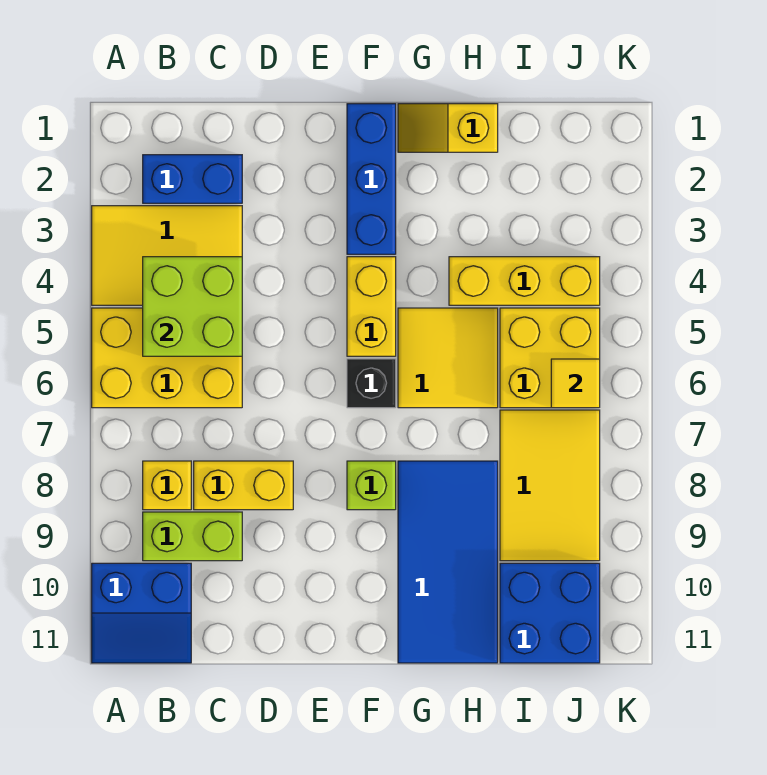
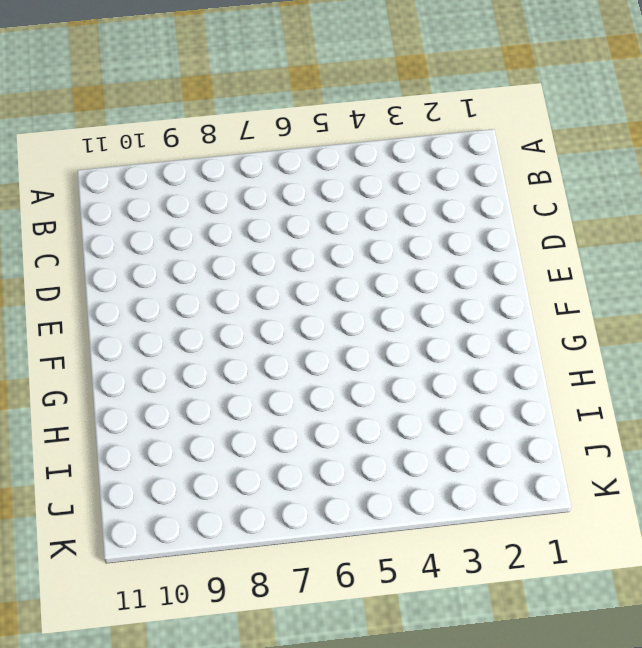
none -> yellow 2x3 tile [92,206,242,305]
none -> yellow 2x3 brick [92,308,242,408]
none -> blue 2x2 slope [92,563,191,663]

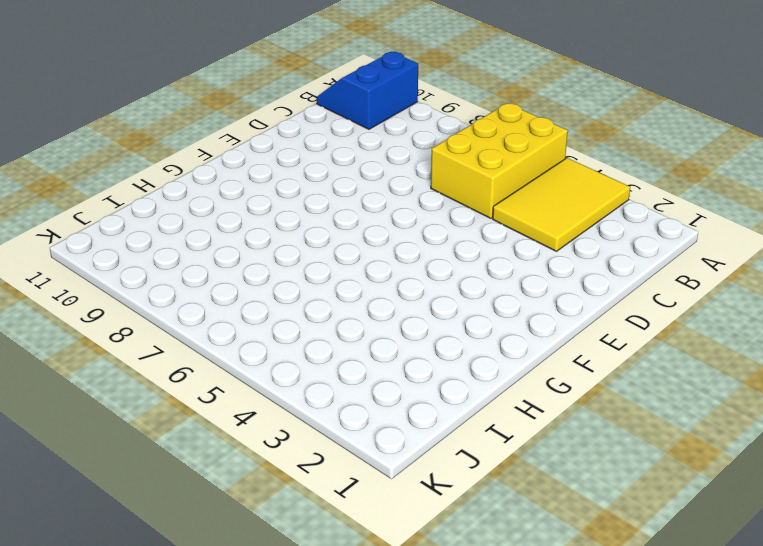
none -> blue 1x2 brick [143,155,242,203]
none -> yellow 1x1 brick [143,461,191,510]
none -> lime 1x2 brick [143,512,242,561]

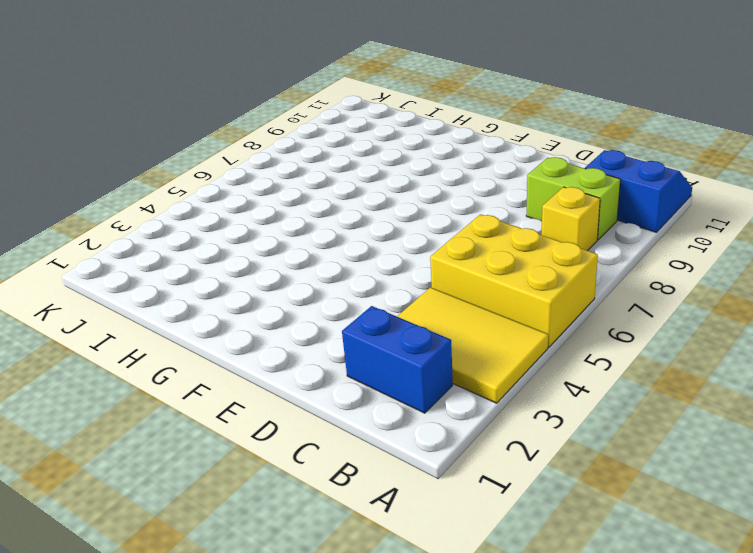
none -> yellow 1x2 brick [194,461,293,510]
none -> blue 1x3 brick [347,104,396,254]
none -> yellow 1x2 brick [347,257,396,356]

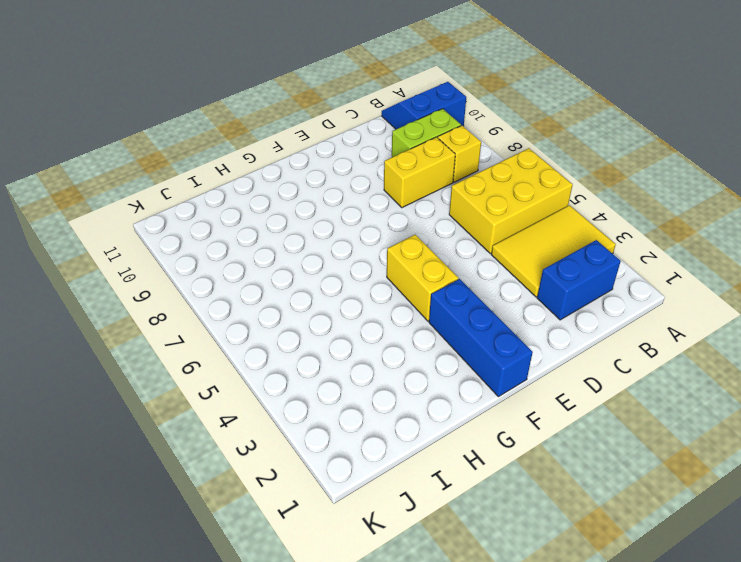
none -> black 1x1 brick [347,359,396,408]
none -> lime 1x1 brick [347,461,396,510]
none -> yellow 1x2 slope [398,104,498,152]

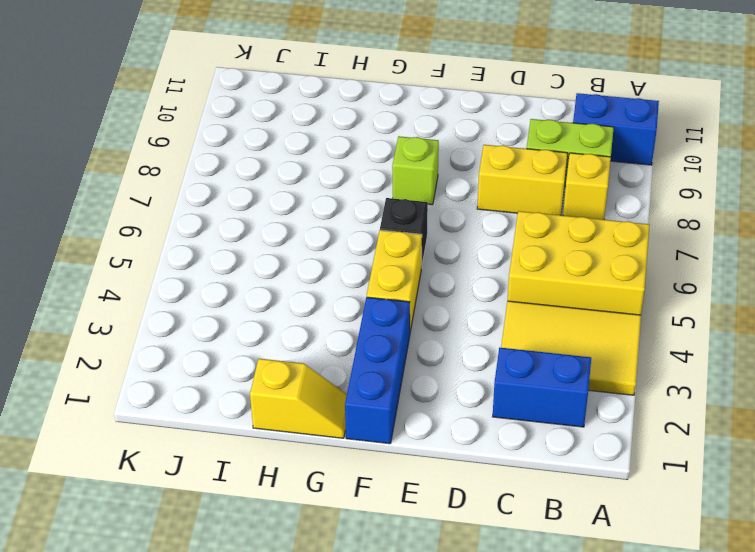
none -> yellow 2x2 tile [398,308,498,408]
none -> blue 2x4 tile [398,461,498,663]
none -> yellow 1x3 brick [449,257,600,305]

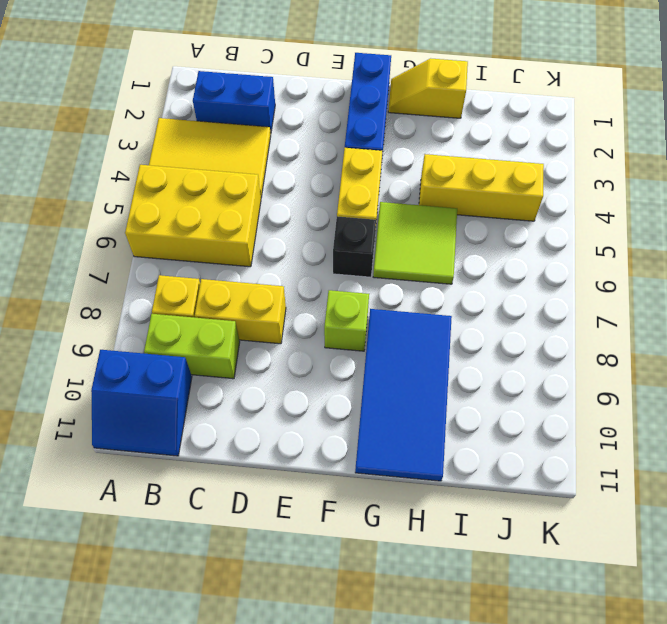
lime 2x2 tile [373,202,457,284] -> yellow 2x2 tile [398,308,498,408]
none -> yellow 2x2 brick [500,308,600,408]
none -> yellow 2x3 tile [500,410,600,561]
none -> blue 2x2 brick [500,563,600,663]

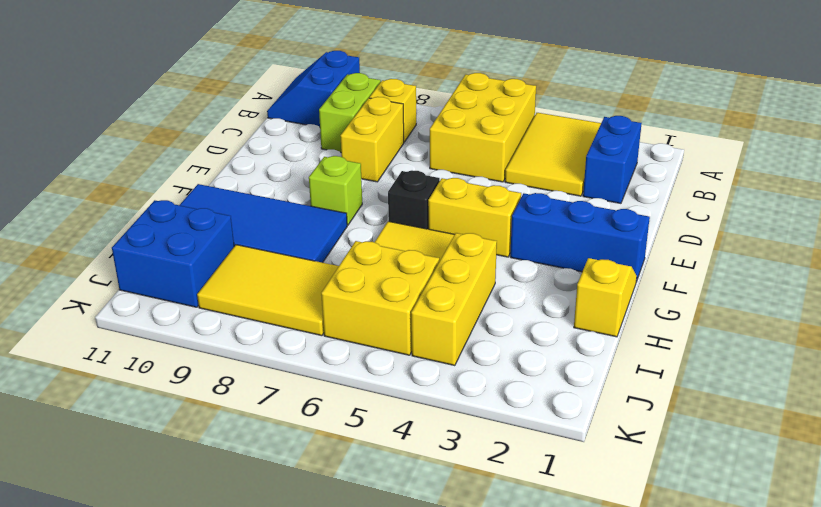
none -> lime 2x2 brick [143,257,242,356]
none -> yellow 1x1 tile [551,359,600,408]

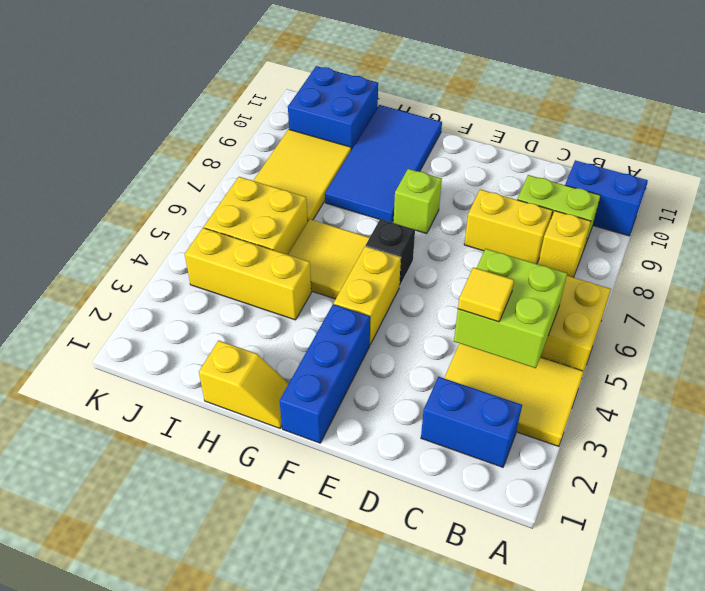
yellow 1x1 tile [458,267,514,322] -> yellow 1x1 tile moved to [551,359,600,408]

